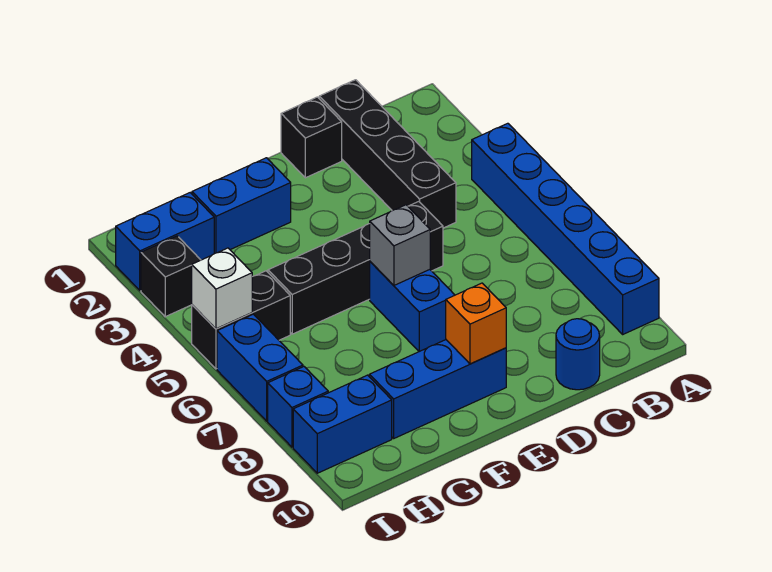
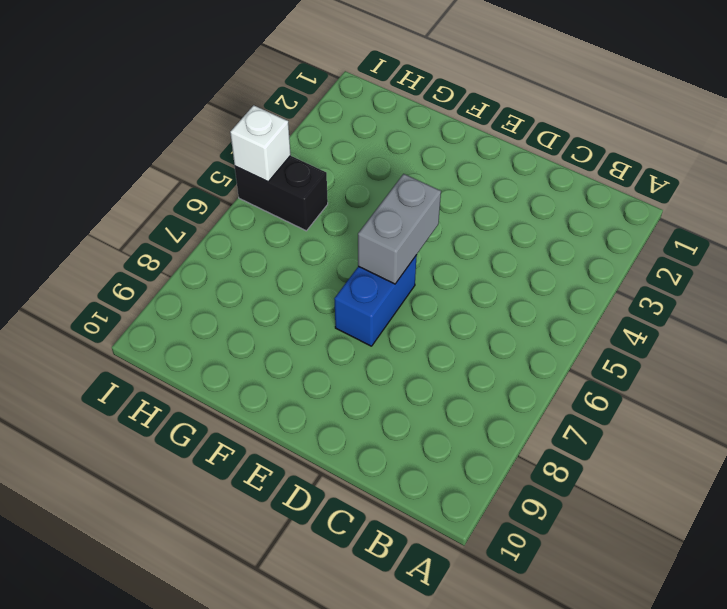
grey 1x2 brick [358,174,441,284] -> grey 1x1 brick [370,205,430,285]
none -> blue 1x6 brick [472,123,659,334]
none -> black 1x4 brick [319,80,456,228]
none -> blue 1x1 round brick [556,319,600,390]

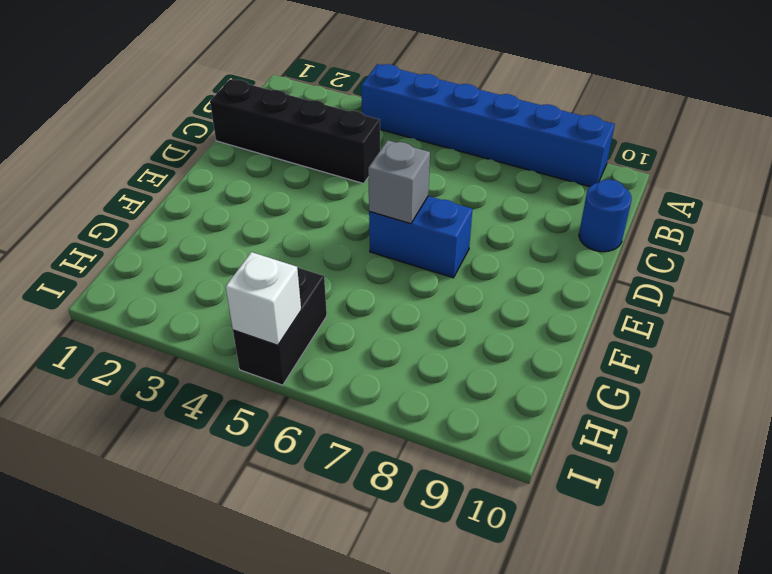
none -> black 1x1 brick [281,97,342,178]
none -> black 1x4 brick [268,201,443,334]
none -> blue 1x3 brick [369,340,506,438]

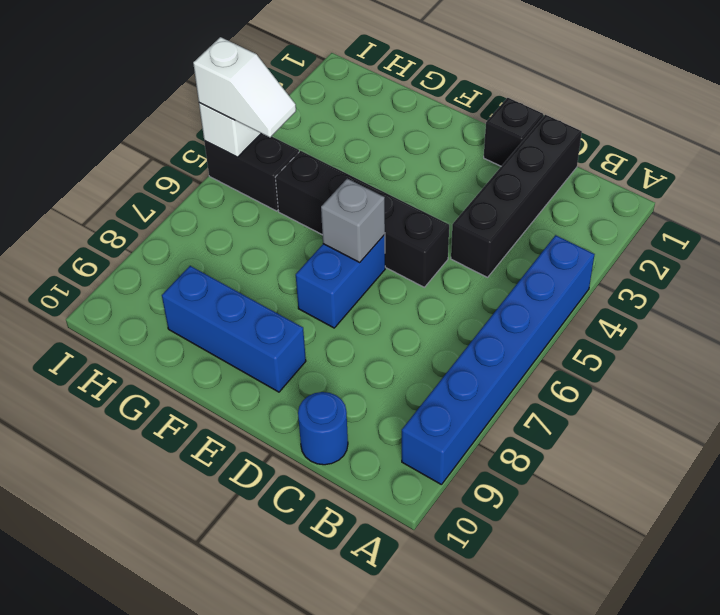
white 1x2 slope [193,37,296,137] -> none
none -> blue 1x2 brick [192,158,291,254]
none -> blue 1x2 brick [116,193,214,290]
none -> blue 1x2 brick [293,375,392,473]

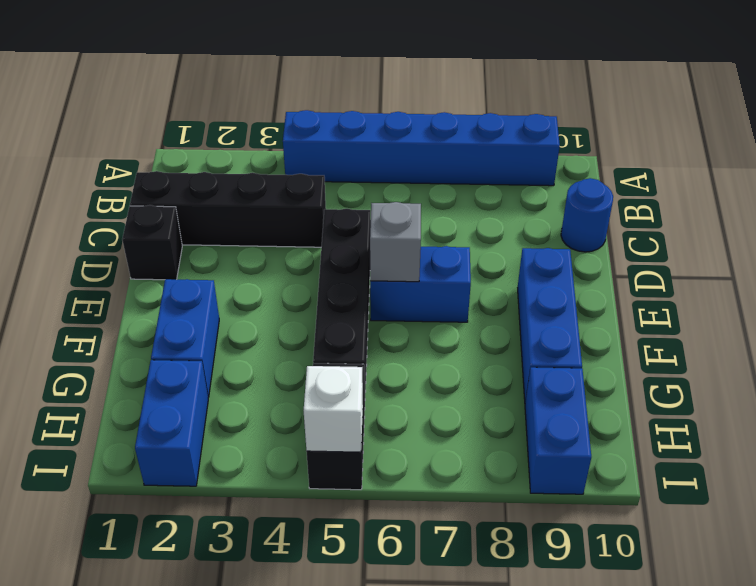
none -> black 1x1 brick [141,236,200,317]
none -> blue 1x2 brick [217,314,303,421]
none -> blue 1x1 brick [268,367,328,447]

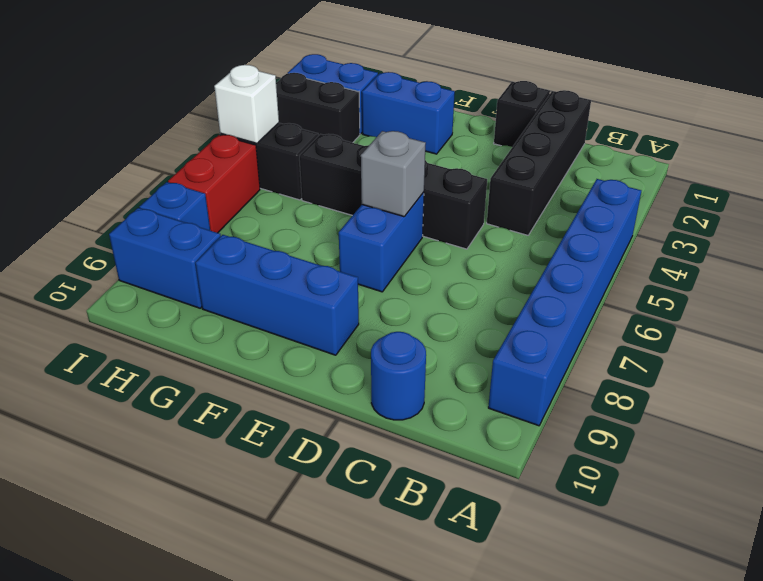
black 1x2 brick [276,73,360,143] -> black 1x1 brick [141,236,200,317]
red 1x2 brick [168,135,260,233] -> blue 1x2 brick [217,314,303,421]
none -> orange 1x1 brick [446,283,506,364]

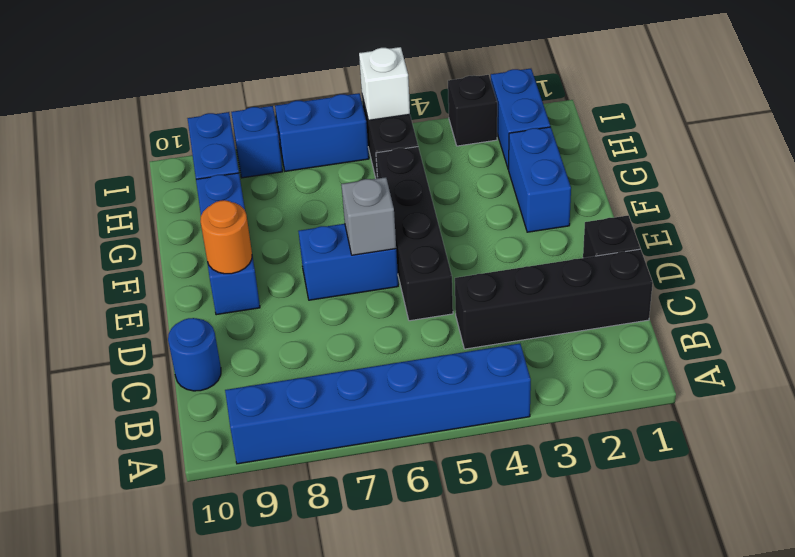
orange 1x1 round brick [200,200,252,274] -> orange 1x1 brick [446,283,506,364]

